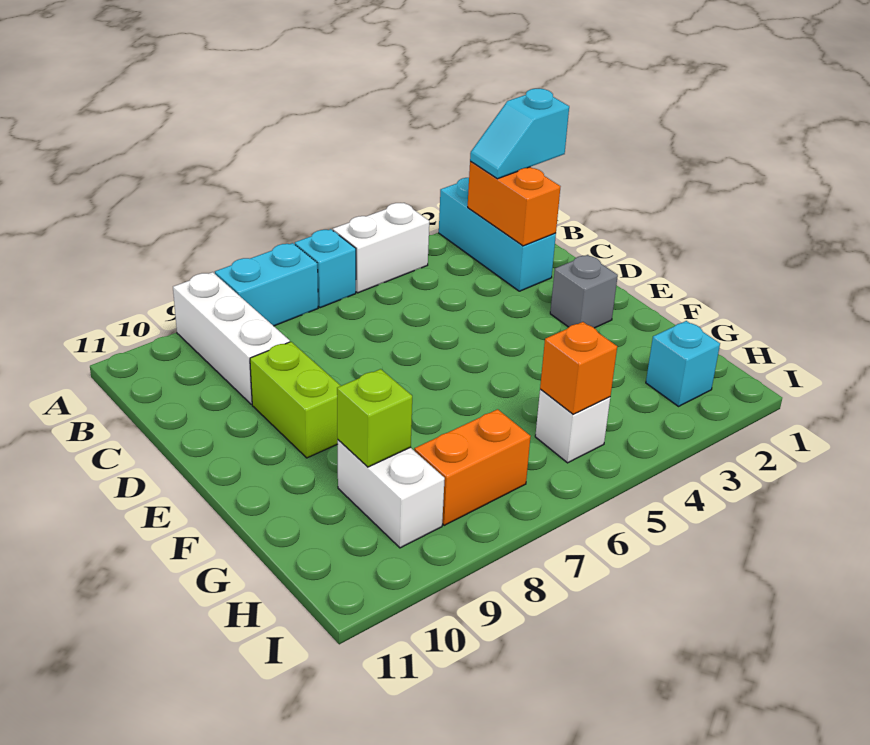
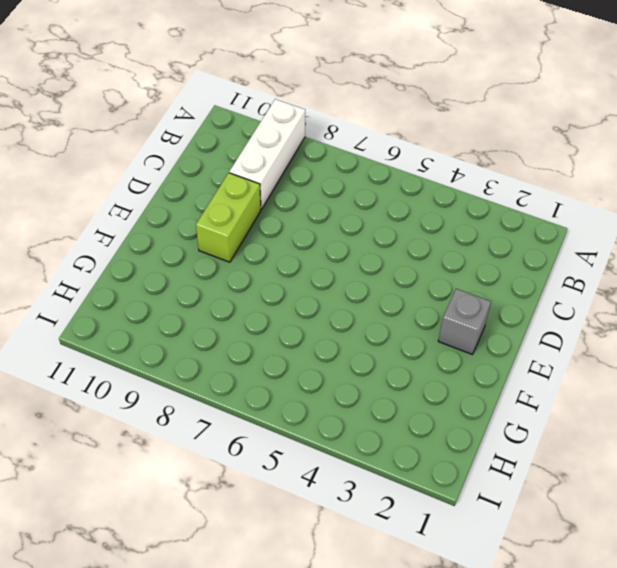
none -> cyan 1x3 brick [439,178,556,291]
none -> white 1x2 brick [333,203,429,293]
none -> cyan 1x1 brick [295,229,356,308]

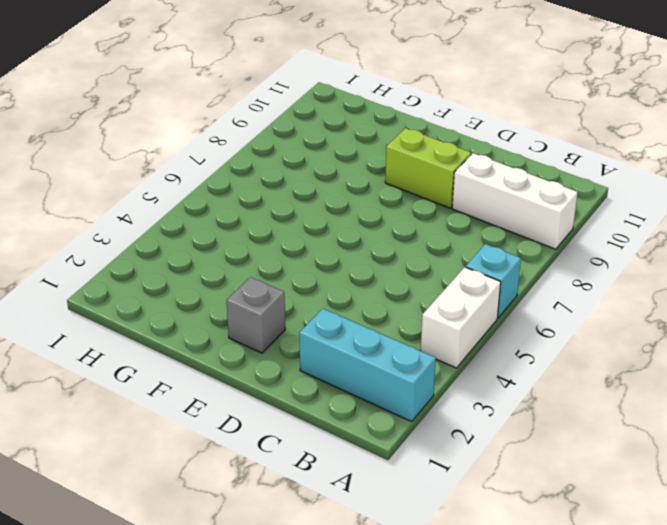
none -> cyan 1x2 brick [215,243,318,326]
none -> white 1x2 brick [338,440,445,548]
none -> cyan 1x1 brick [646,321,720,406]

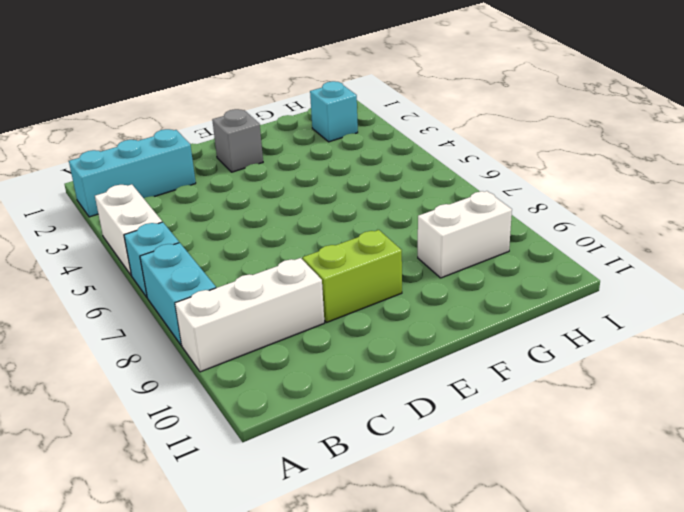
none -> white 1x1 brick [535,389,610,463]
none -> orange 1x2 brick [414,409,531,525]
none -> orange 1x2 brick [468,161,561,246]

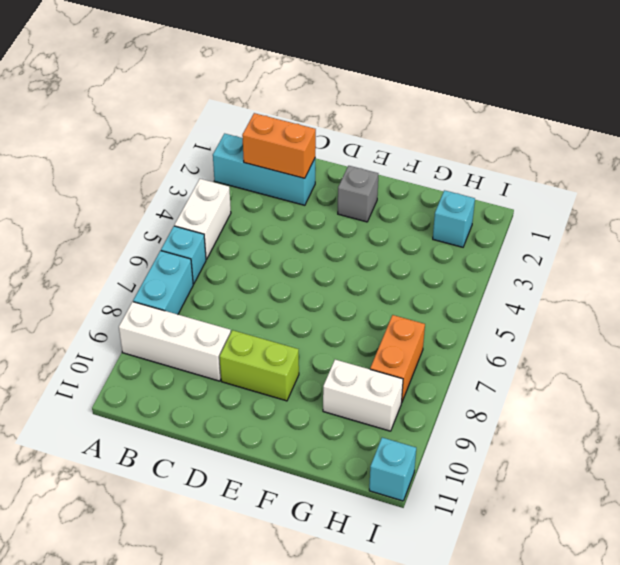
cyan 1x1 brick [369,438,416,501] -> none
none -> white 1x1 brick [535,389,610,463]
none -> lime 1x1 brick [337,369,412,467]
none -> orange 1x1 brick [540,322,617,414]

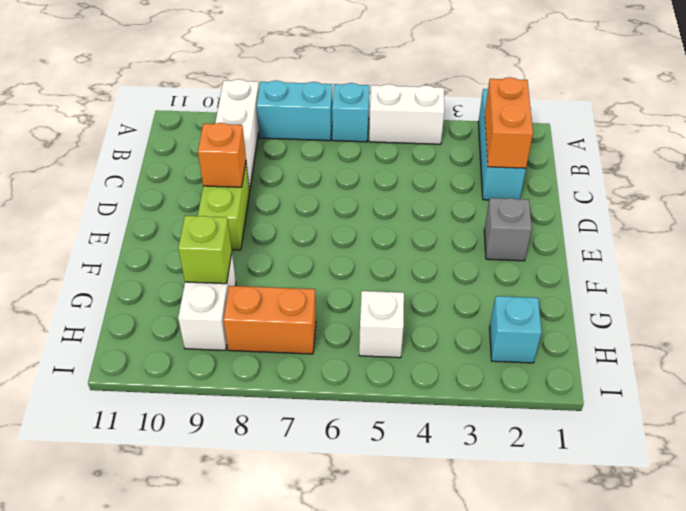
orange 1x1 brick [198,123,246,187] -> orange 1x1 brick moved to [540,322,617,414]
none -> cyan 1x2 slope [470,89,569,179]

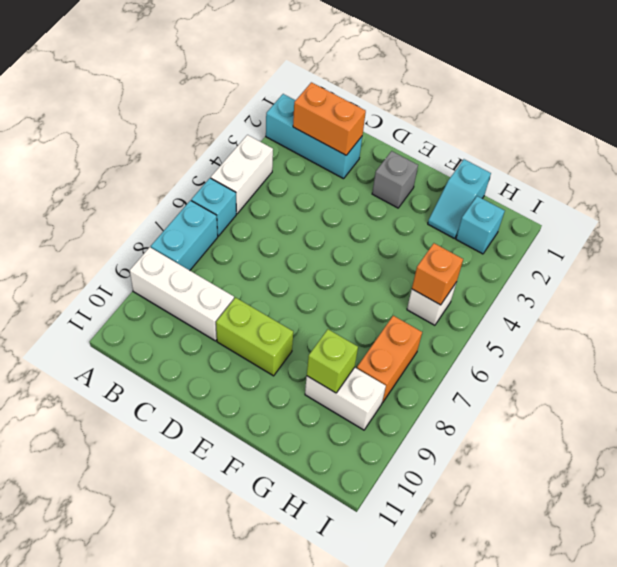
cyan 1x2 slope [428,159,491,238] -> cyan 1x2 slope moved to [470,89,569,179]

